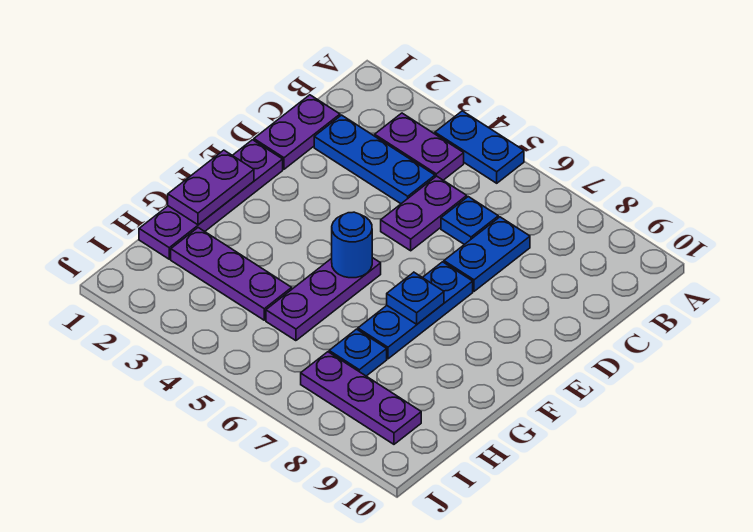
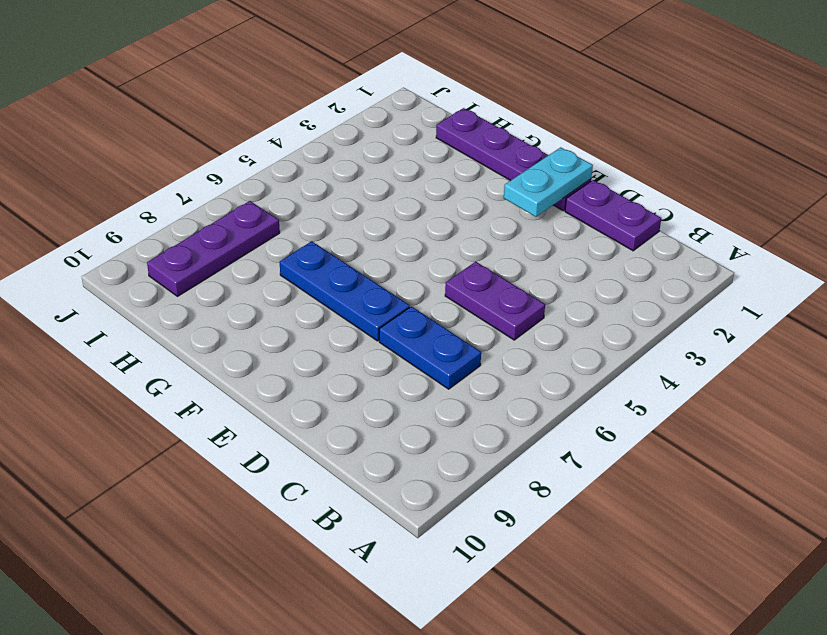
cyan 1x2 plate [504,147,593,217] -> none
none -> blue 1x2 plate [435,111,524,183]
none -> purple 1x2 plate [375,113,464,180]
none -> blue 1x3 plate [314,115,435,204]

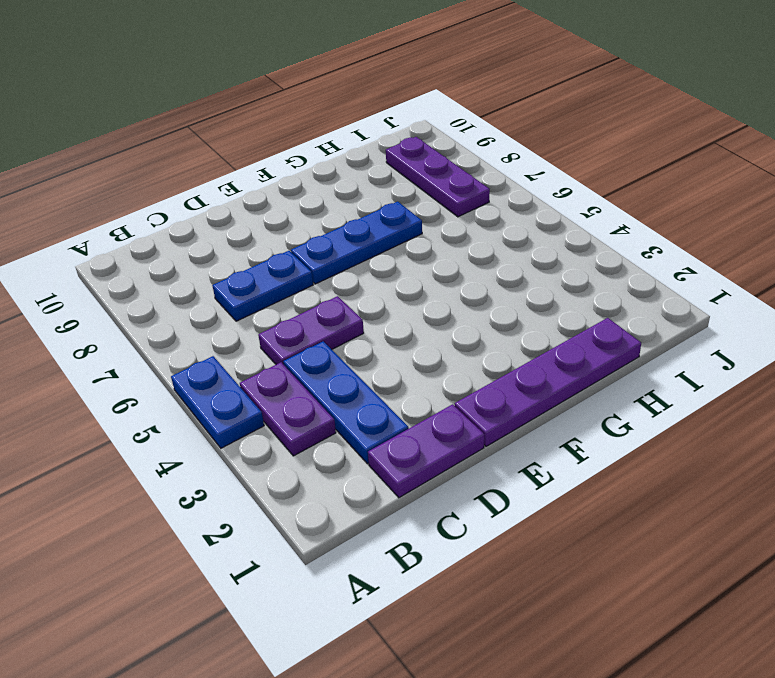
none -> blue 1x1 plate [441,197,498,245]
none -> purple 1x3 plate [266,258,381,341]
none -> purple 1x3 plate [171,228,292,320]

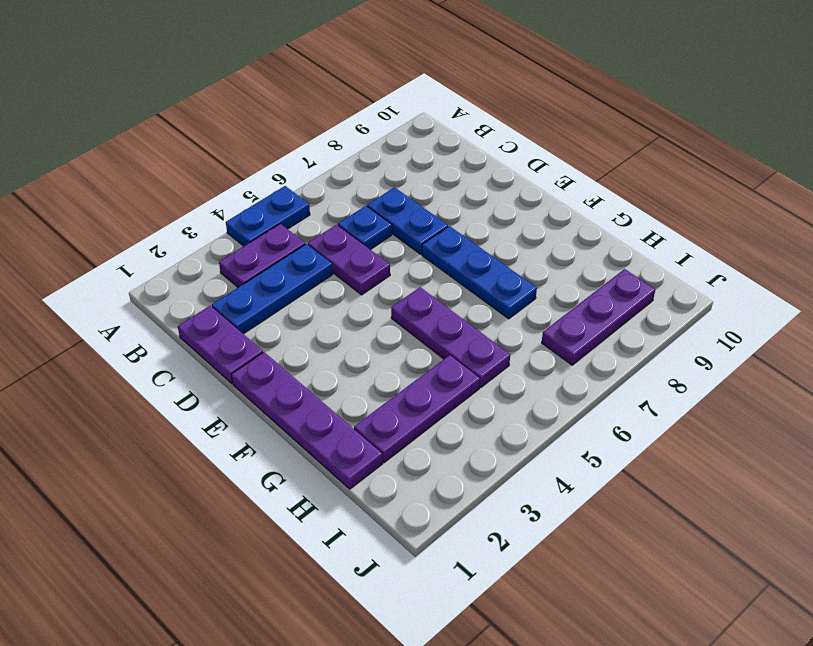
none -> blue 1x1 plate [329,329,387,376]
none -> purple 1x2 plate [168,150,254,225]
none -> blue 1x1 round brick [332,212,372,278]

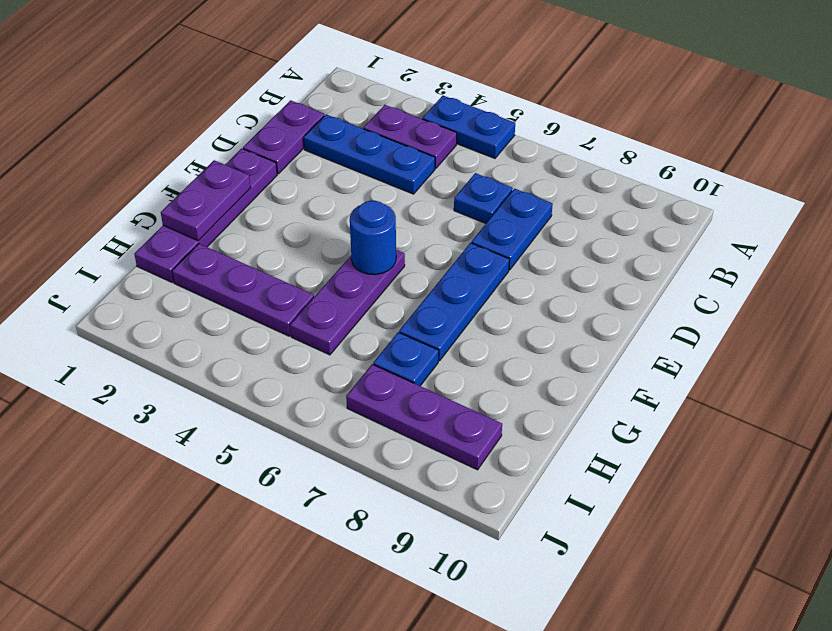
none -> purple 1x2 plate [381,176,467,251]
none -> blue 1x1 plate [387,272,444,324]

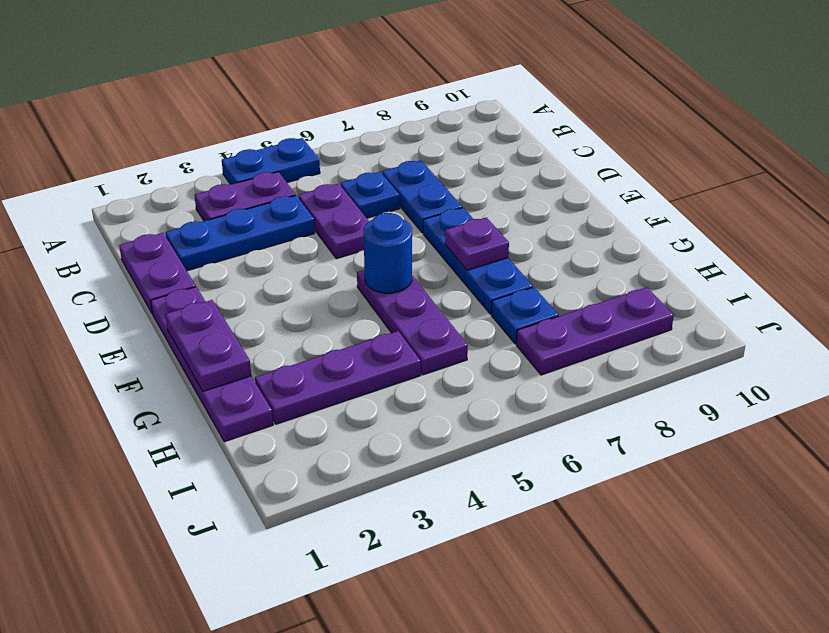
purple 1x1 plate [445,217,509,270] -> blue 1x1 plate [387,272,444,324]

